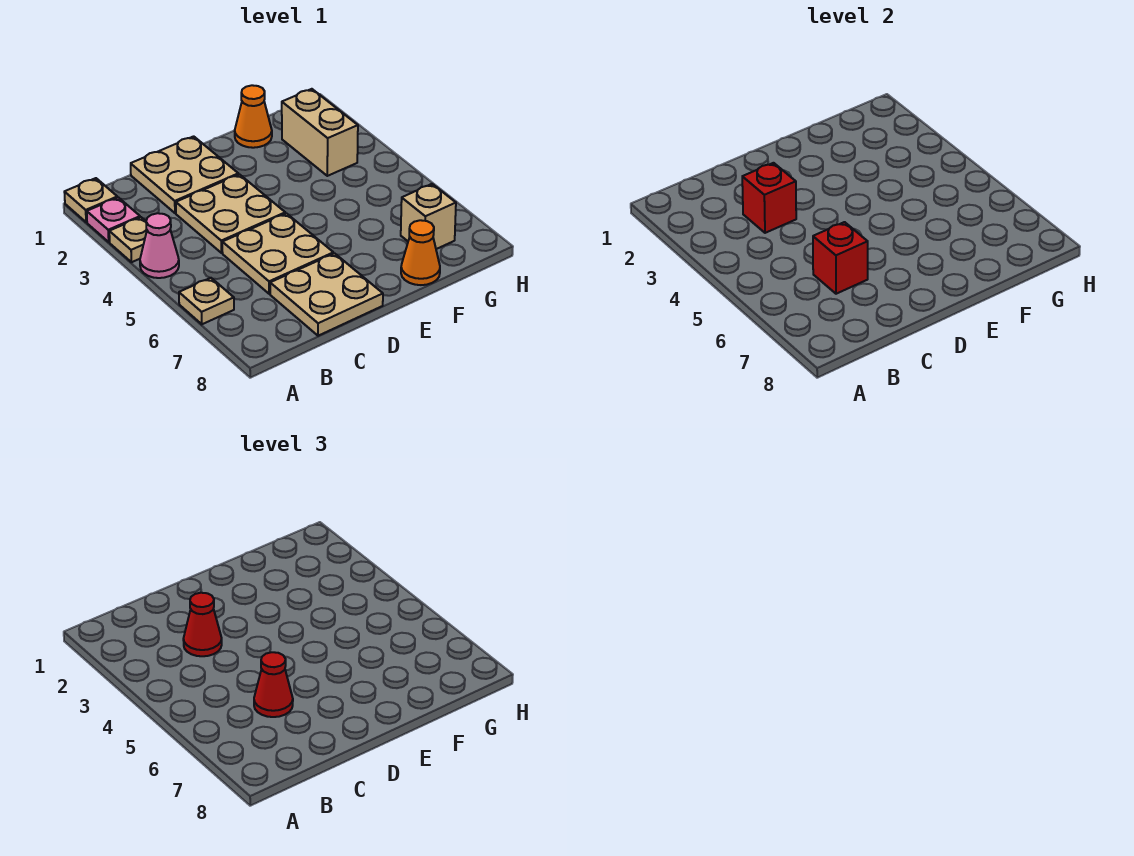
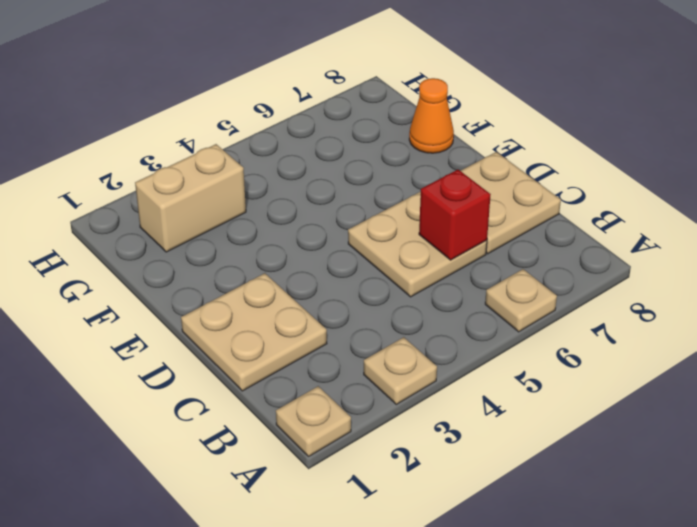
none -> pink 1x1 plate [87,197,140,242]
none -> pink 1x1 cone [140,213,179,278]
none -> tan 2x2 plate [176,174,285,253]

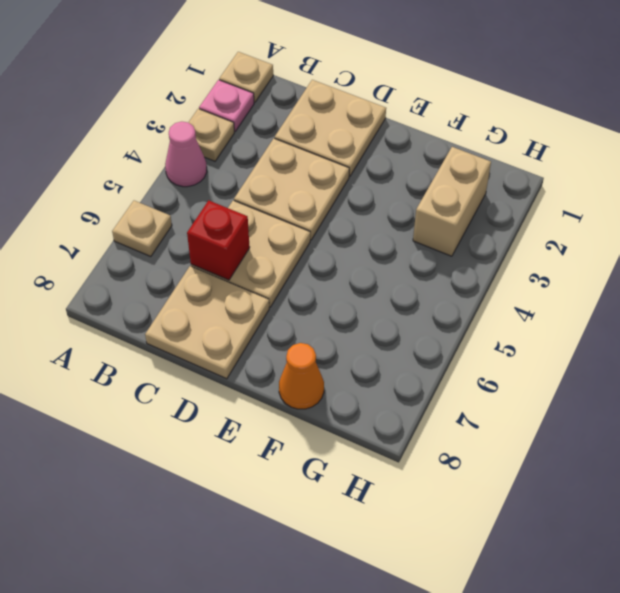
none -> orange 1x1 cone [235,85,272,148]
none -> tan 1x1 brick [401,184,456,249]
none -> red 1x1 brick [742,163,796,233]

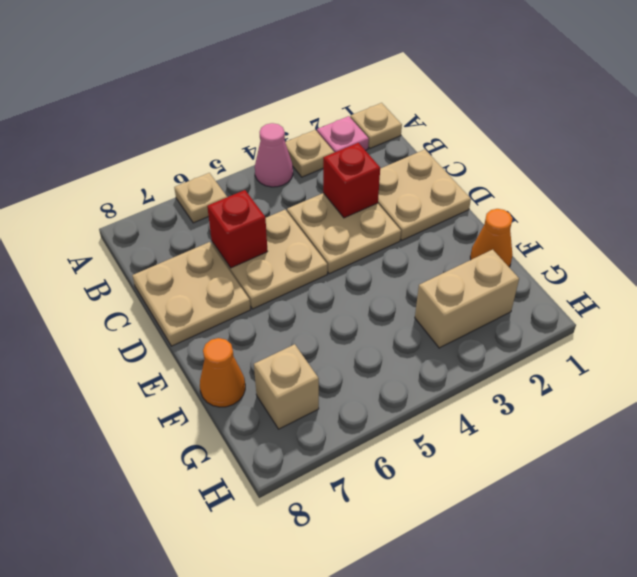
none -> red 1x1 cone [183,593,222,656]
none -> red 1x1 cone [254,652,293,717]

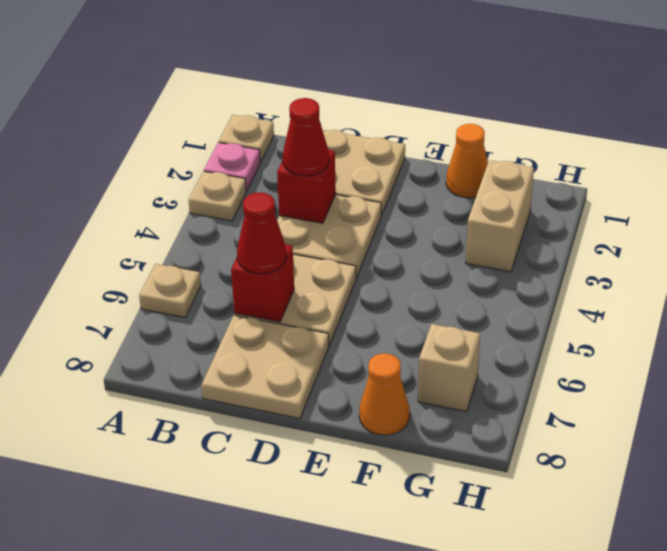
none -> pink 1x1 cone [140,213,179,278]

